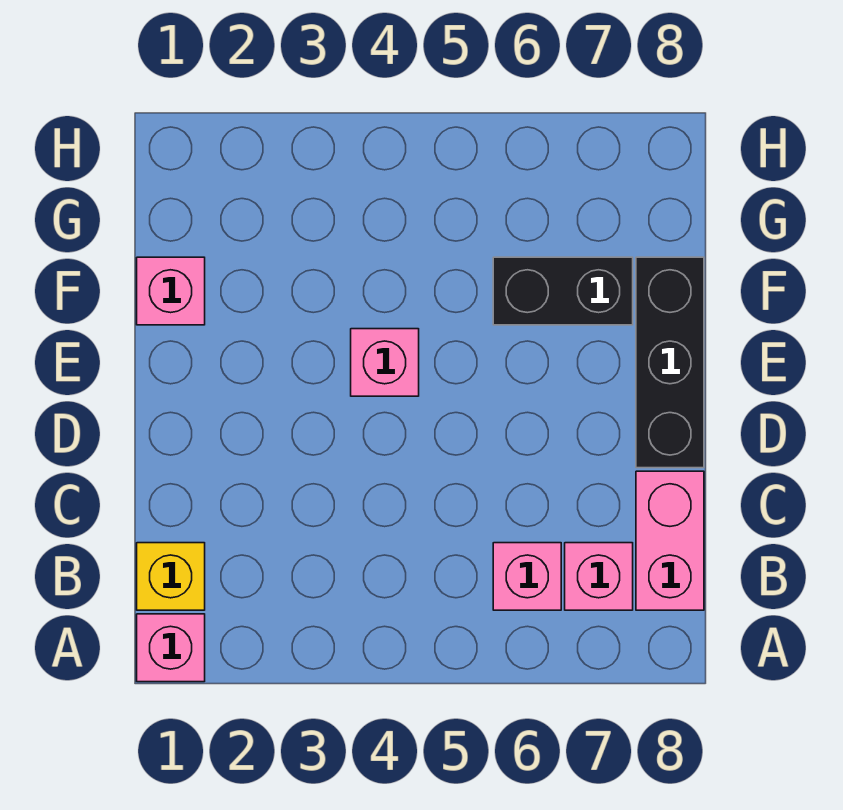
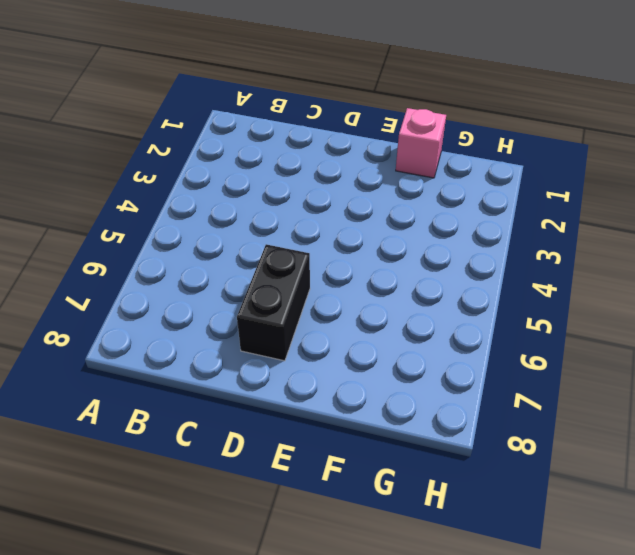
black 1x2 brick [237,244,310,361] -> black 1x2 brick moved to [493,257,633,325]
none -> pink 1x1 brick [137,614,205,682]
none -> yellow 1x1 brick [137,543,205,610]

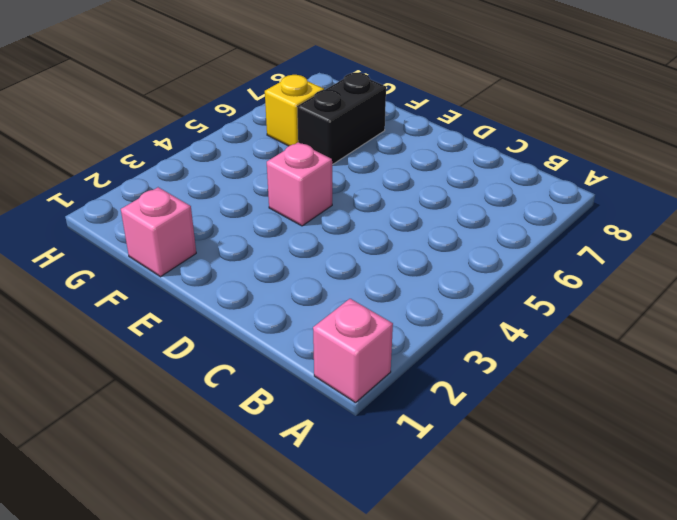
yellow 1x1 brick [265,75,324,146] -> yellow 1x1 brick moved to [137,543,205,610]
none -> pink 1x1 brick [493,543,561,610]
none -> pink 1x1 brick [565,543,633,610]

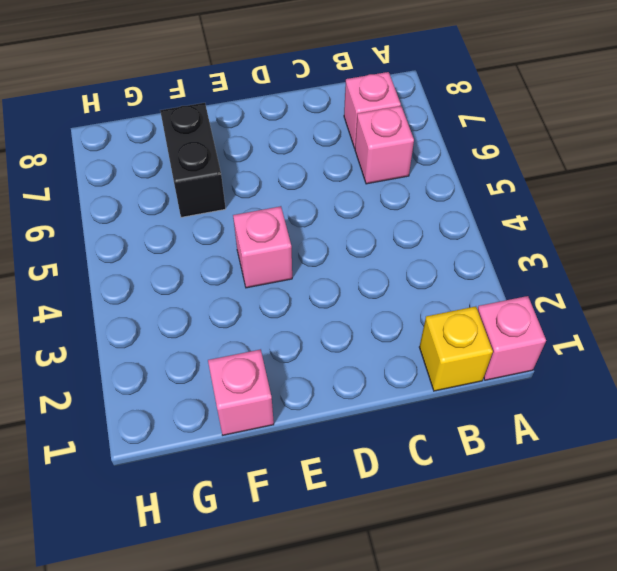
none -> pink 1x2 brick [636,471,704,610]
none -> black 1x3 brick [636,257,704,468]

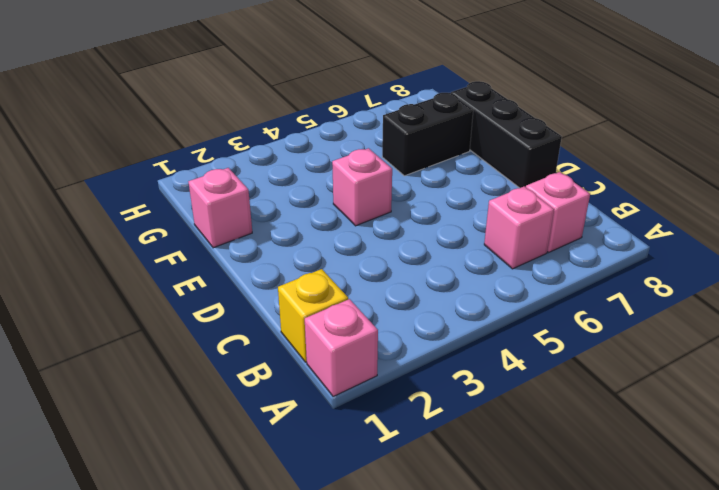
none -> pink 1x2 brick [636,471,704,610]

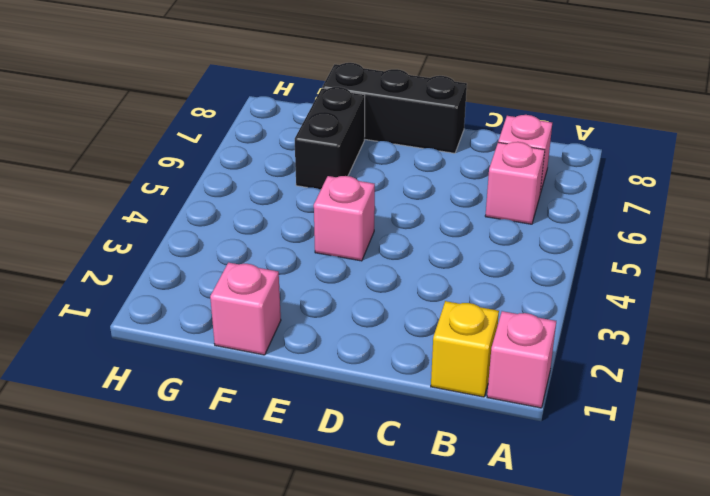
none -> pink 1x2 brick [636,471,704,610]

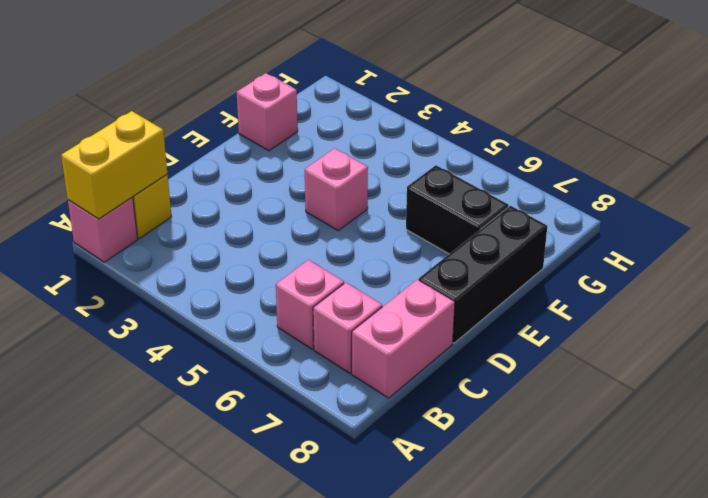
yellow 1x2 brick [61,111,167,219] -> none

